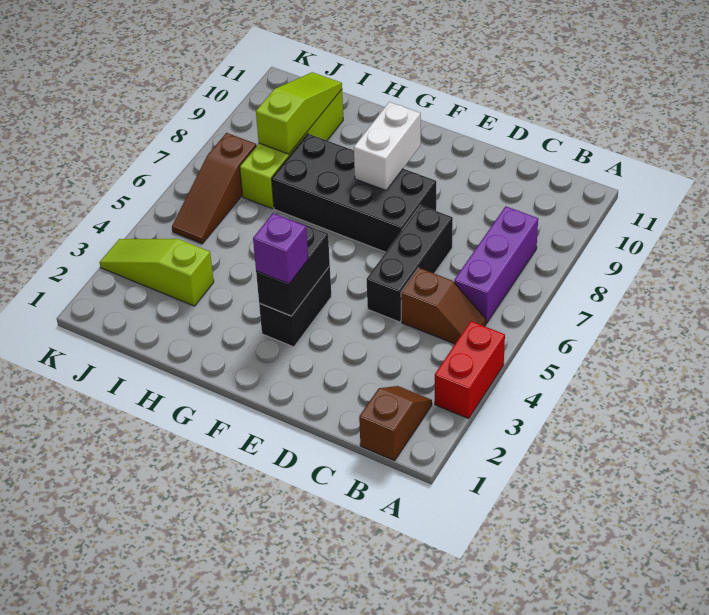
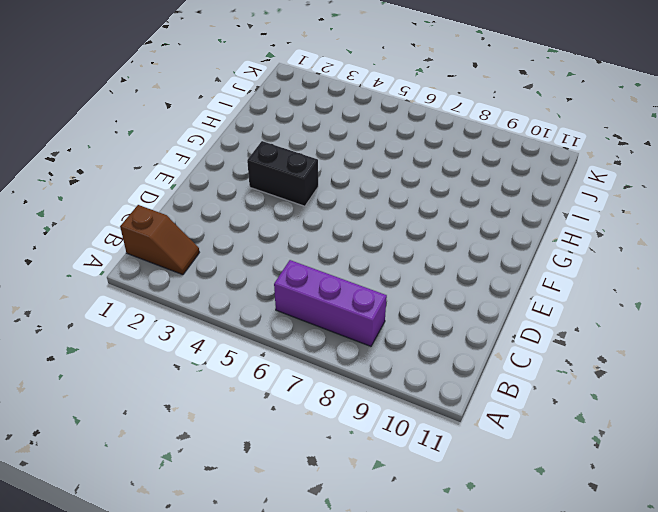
none -> red 1x2 brick [435,321,505,419]
none -> brown 1x2 slope [401,268,486,344]
none -> black 1x3 brick [367,205,453,322]

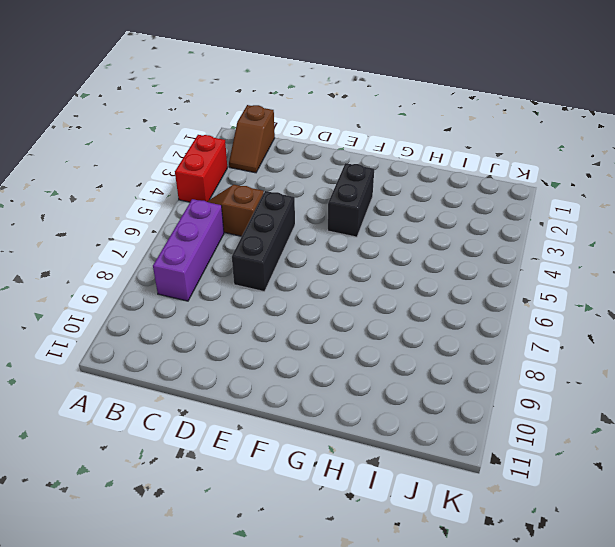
none -> black 2x4 brick [272,134,436,252]
none -> lime 1x3 slope [100,239,214,306]
none -> lime 1x4 brick [240,89,343,209]

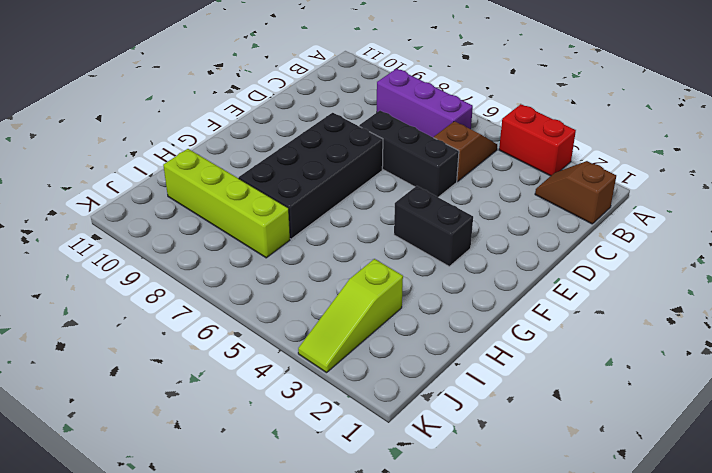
none -> brown 1x3 slope [172,133,256,244]
none -> black 1x2 brick [256,221,330,316]
none -> white 1x2 brick [354,102,421,190]

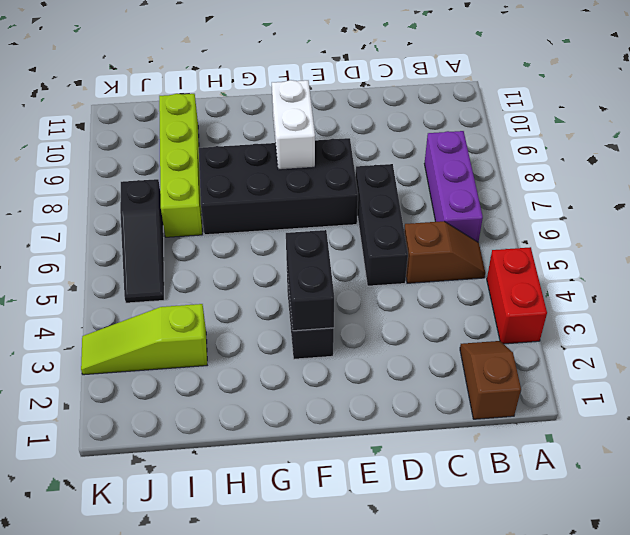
black 1x3 slope [120,179,164,303] -> brown 1x3 slope [172,133,256,244]
none -> lime 1x3 slope [256,72,342,154]
none -> purple 1x1 brick [253,213,308,284]

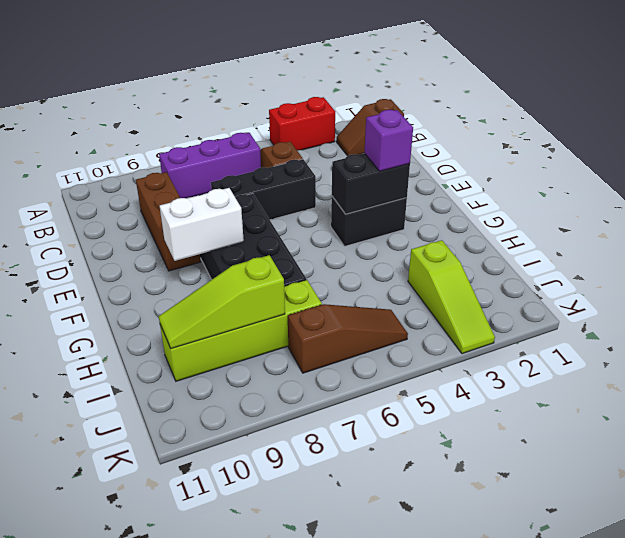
brown 1x3 brick [136,172,201,271] -> none

